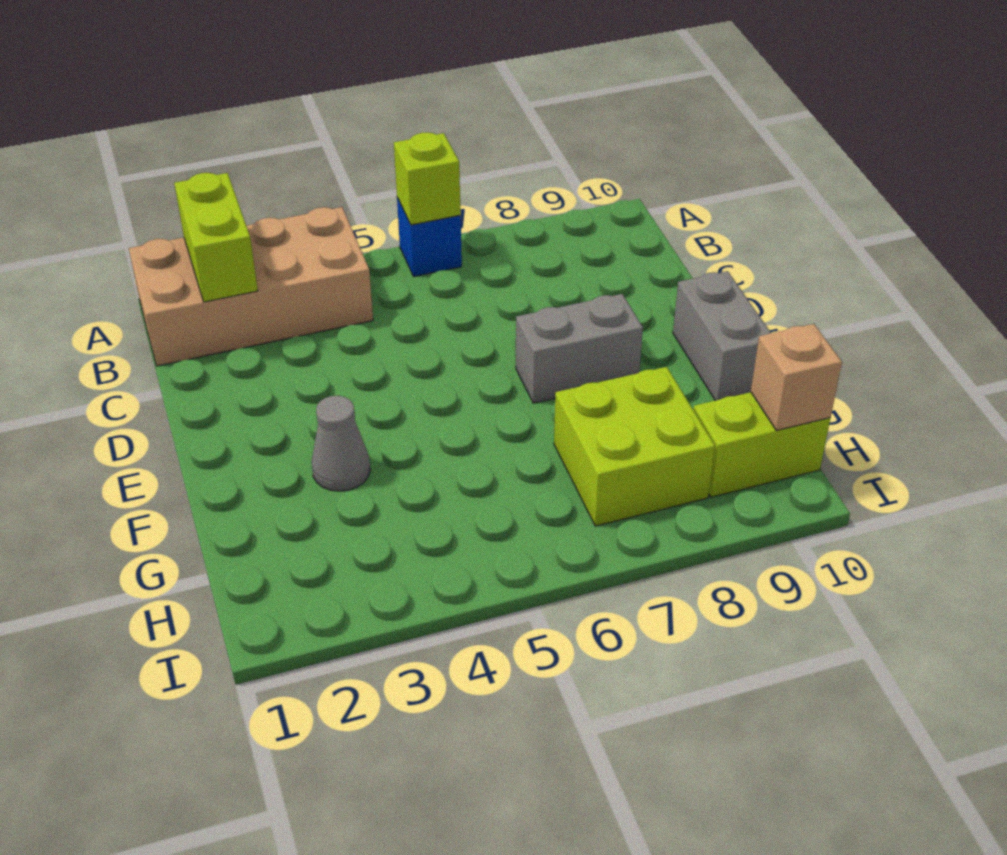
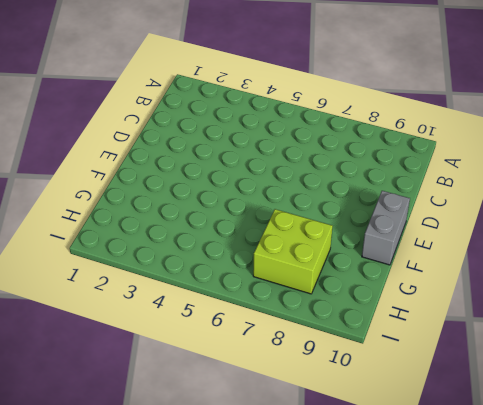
none -> tan 2x4 brick [129,207,373,366]
none -> blue 1x1 brick [397,198,462,276]

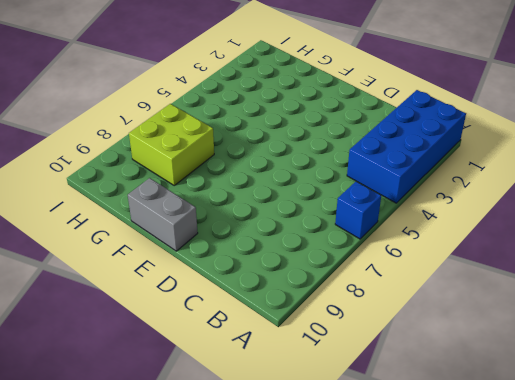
blue 2x4 brick [347,90,466,203] -> tan 2x4 brick [129,207,373,366]
none -> grey 1x2 brick [516,294,643,403]
none -> grey 1x1 cone [312,396,370,491]

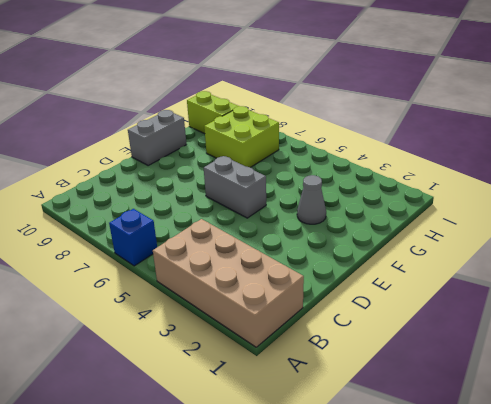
grey 1x2 brick [204,156,266,218] -> grey 1x2 brick moved to [516,294,643,403]
none -> lime 1x2 brick [174,173,258,302]
none -> lime 1x1 brick [394,132,461,225]

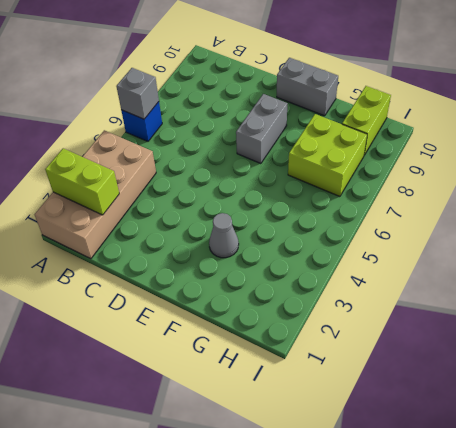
grey 1x1 brick [116,68,159,119] -> lime 1x1 brick [394,132,461,225]
none -> tan 1x1 brick [751,324,842,431]

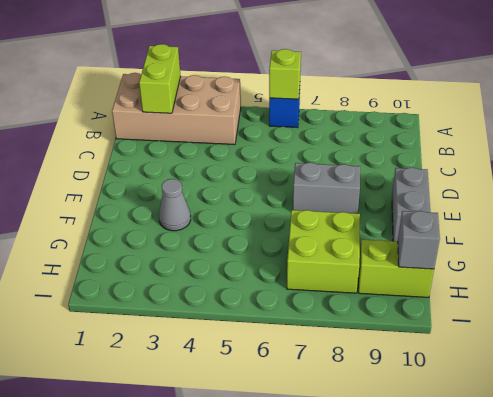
grey 1x1 brick [398,211,440,269] -> tan 1x1 brick [751,324,842,431]

